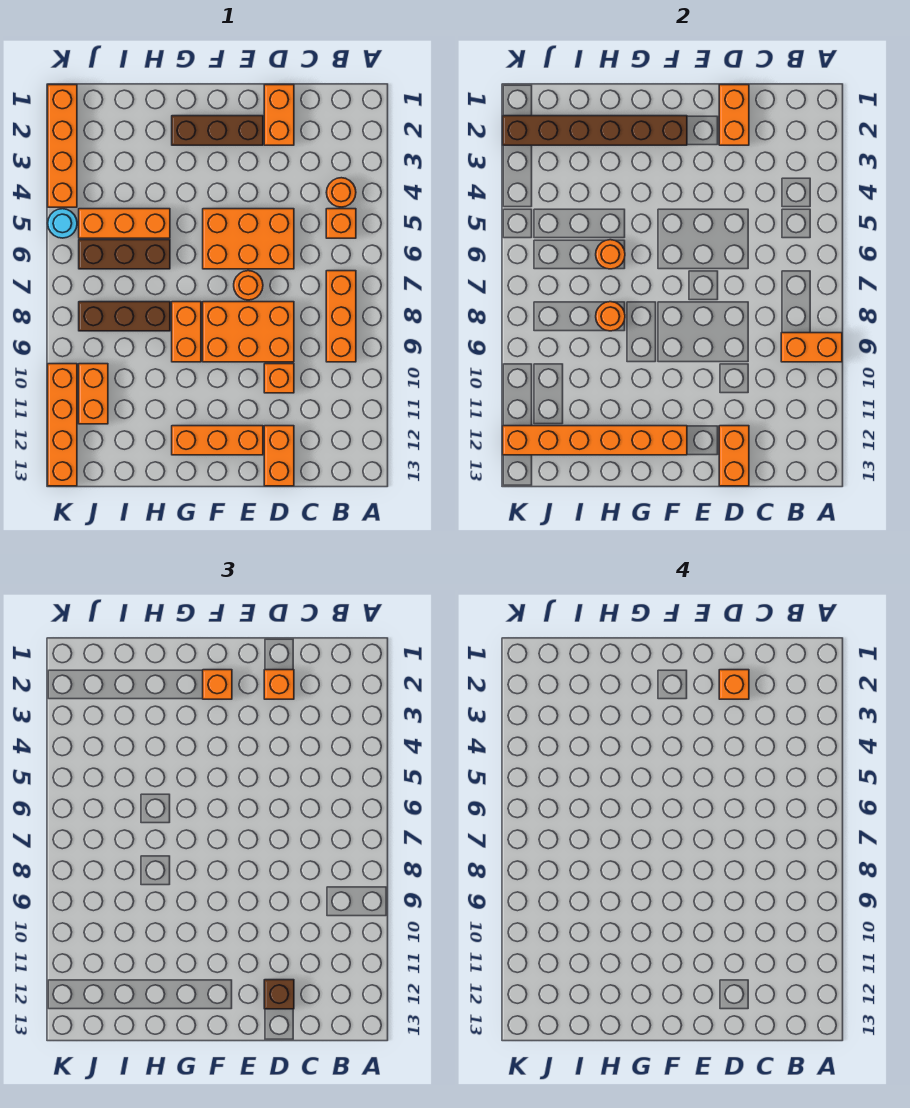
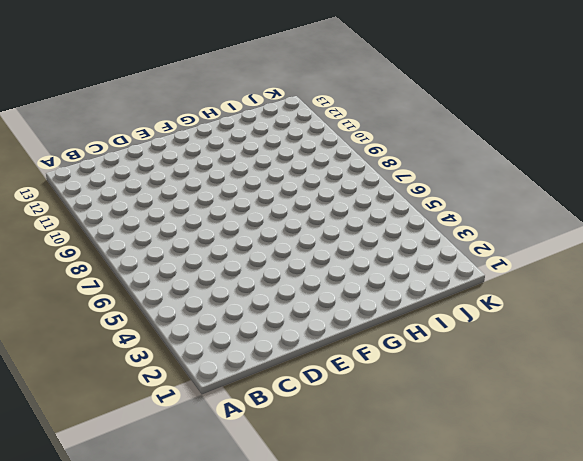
none -> orange 1x1 round brick [326,178,356,207]
none -> orange 1x1 brick [326,209,356,238]
none -> orange 1x3 brick [326,271,356,362]
none -> orange 1x2 brick [264,85,294,145]

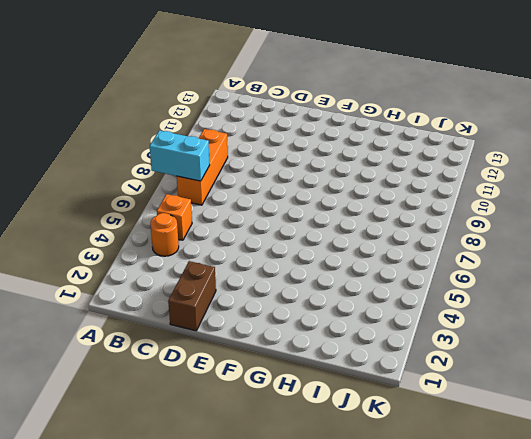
cyan 1x2 brick [150,130,210,181] -> none
brown 1x2 brick [168,261,216,331] -> orange 1x2 brick [264,85,294,145]
none -> orange 2x3 brick [203,209,294,269]
none -> orange 2x3 brick [203,302,294,362]
none -> orange 1x1 brick [264,364,294,393]
none -> orange 1x2 brick [264,426,294,486]

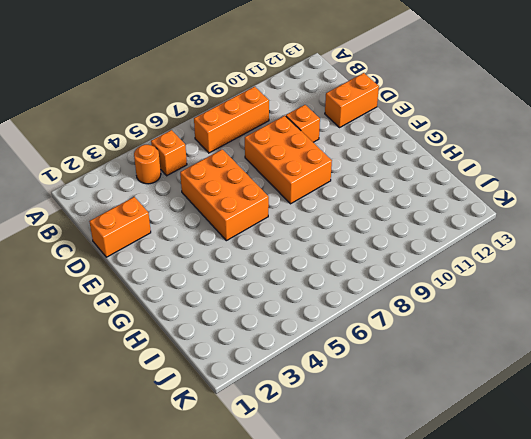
none -> brown 1x3 brick [172,116,263,145]
none -> orange 1x1 round brick [234,271,263,300]
none -> orange 1x3 brick [172,426,263,455]
none -> orange 1x2 brick [172,302,201,362]

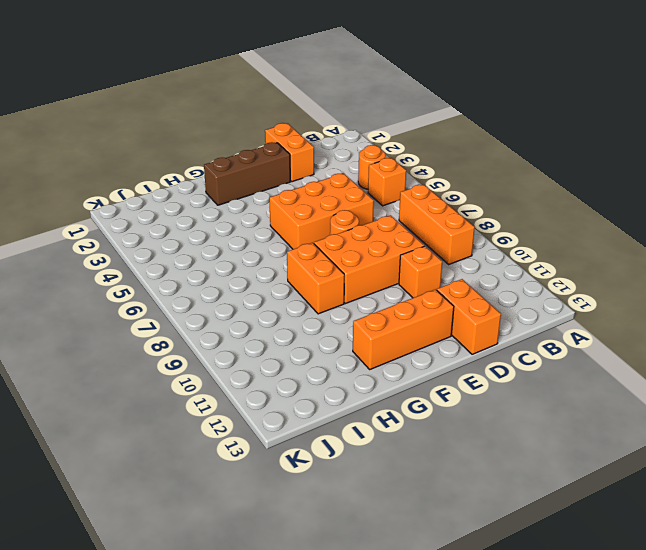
none -> orange 1x3 brick [79,209,170,238]
none -> brown 1x3 brick [79,240,170,269]
none -> brown 1x3 brick [79,302,170,331]
none -> orange 1x2 brick [79,364,108,424]

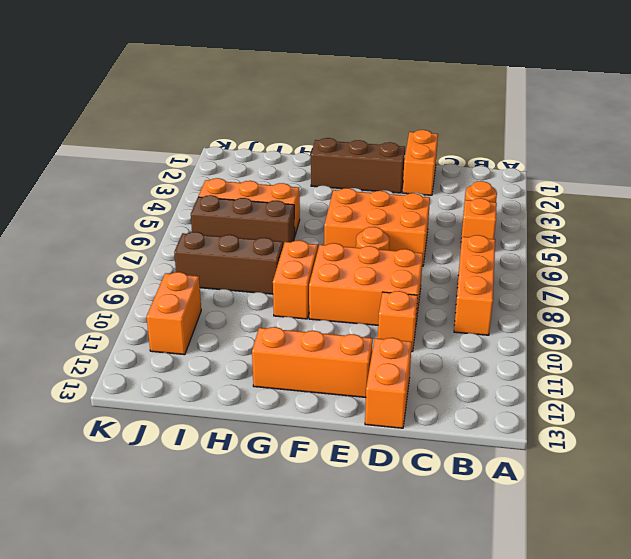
none -> orange 1x4 brick [48,85,77,207]
none -> cyan 1x1 round brick [48,209,77,238]
none -> orange 1x4 brick [48,364,77,486]
none -> orange 1x2 brick [781,333,842,362]

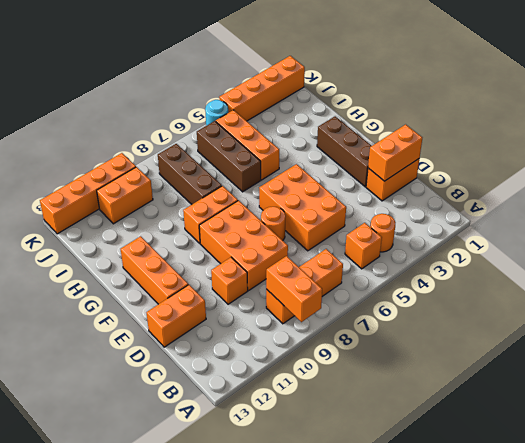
none -> orange 1x2 brick [719,426,749,486]
none -> brown 1x6 brick [503,116,687,145]
none -> orange 1x6 brick [503,426,687,455]
none -> orange 1x1 round brick [596,240,625,269]

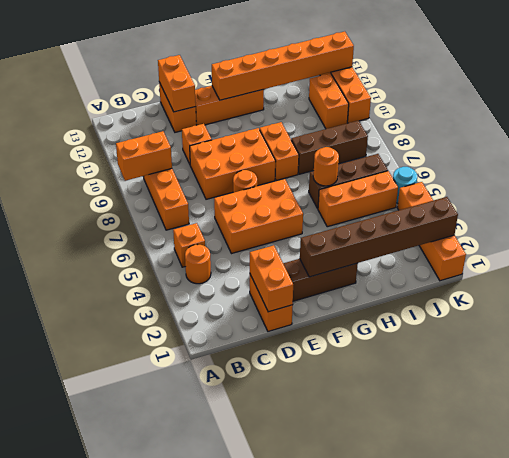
none -> orange 1x1 round brick [596,302,625,331]
none -> orange 1x1 brick [264,670,294,699]
none -> brown 1x1 brick [264,980,294,1009]
none -> orange 1x1 brick [203,670,232,699]

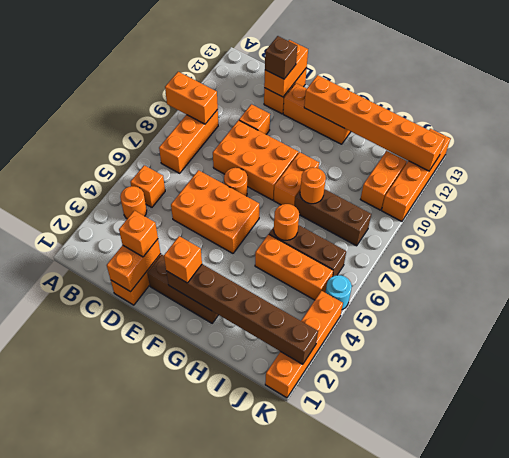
none -> orange 1x1 brick [719,670,749,699]

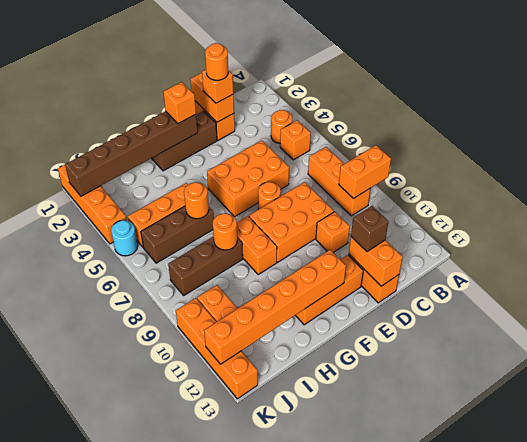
orange 1x1 round brick [205,43,228,80] -> orange 1x1 brick [719,670,749,699]

